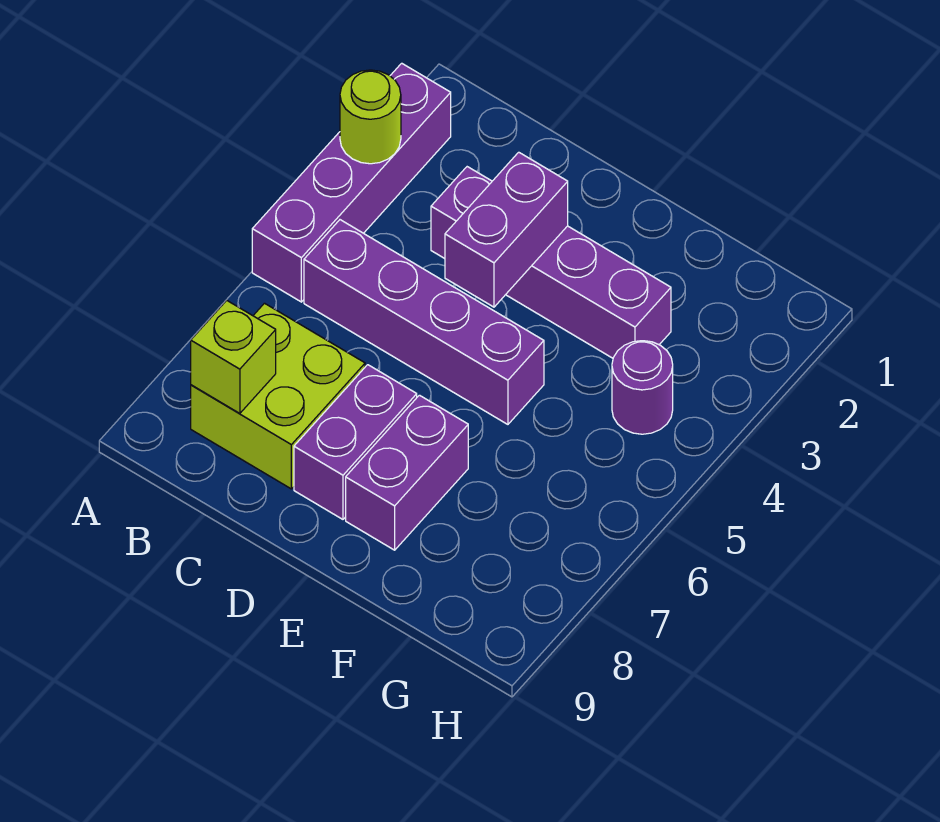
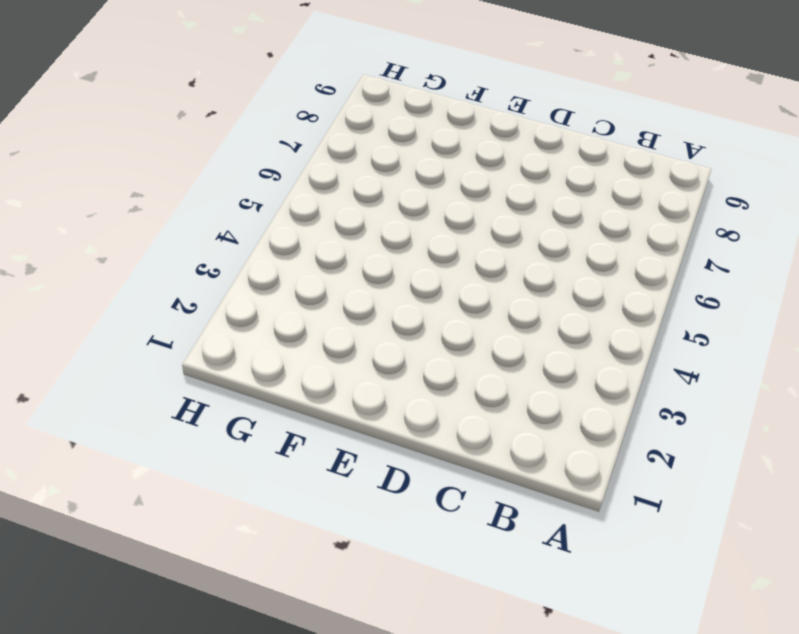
none -> purple 1x4 brick [252,63,451,302]
none -> purple 1x4 brick [304,220,544,424]

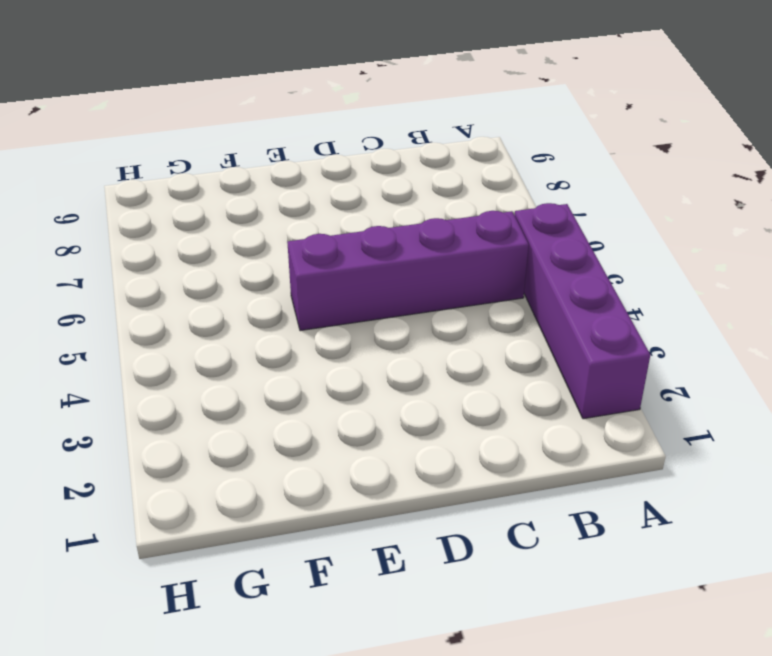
none -> lime 2x2 brick [191,303,365,489]
none -> purple 1x4 brick [431,167,671,358]

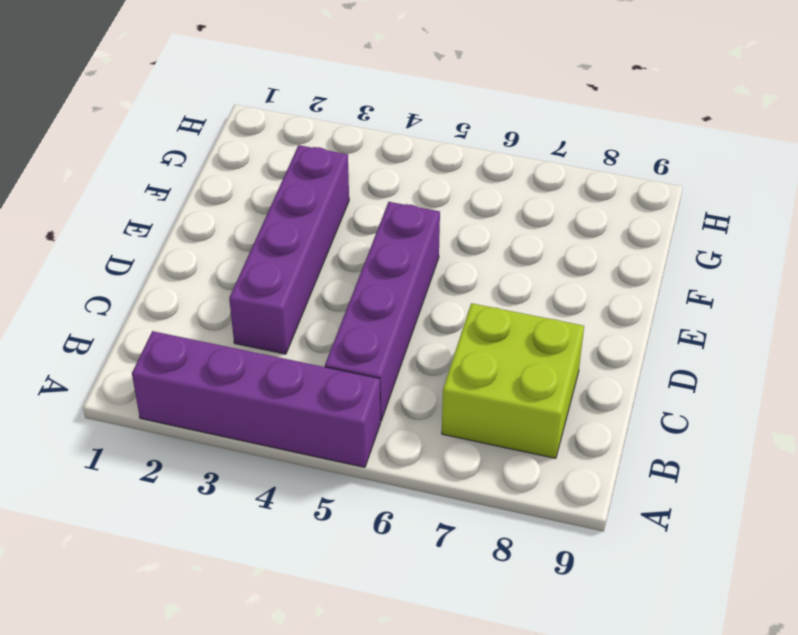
none -> purple 1x2 brick [294,365,417,519]
none -> purple 1x2 brick [346,395,468,550]

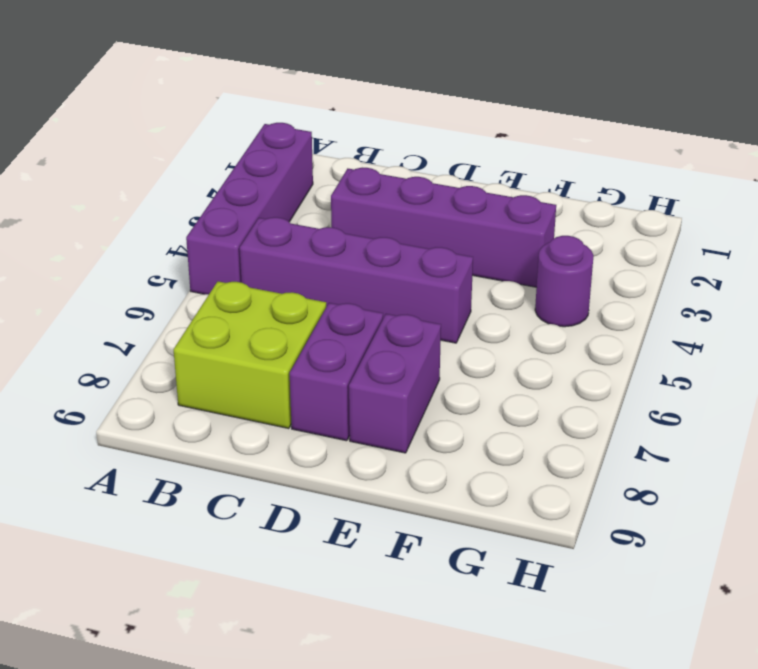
none -> lime 1x1 round brick [340,70,401,164]
none -> lime 1x1 brick [191,300,276,413]

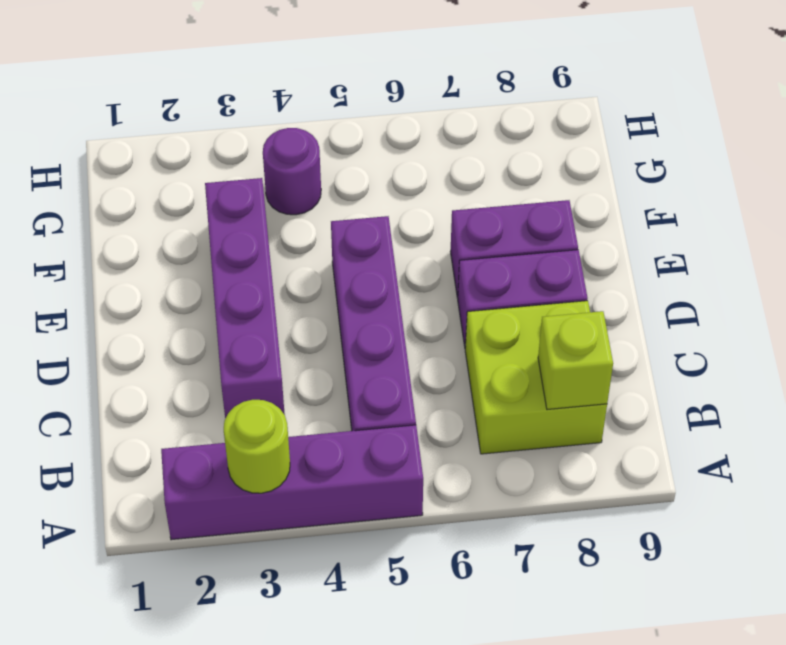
none -> purple 1x2 brick [445,152,568,307]

